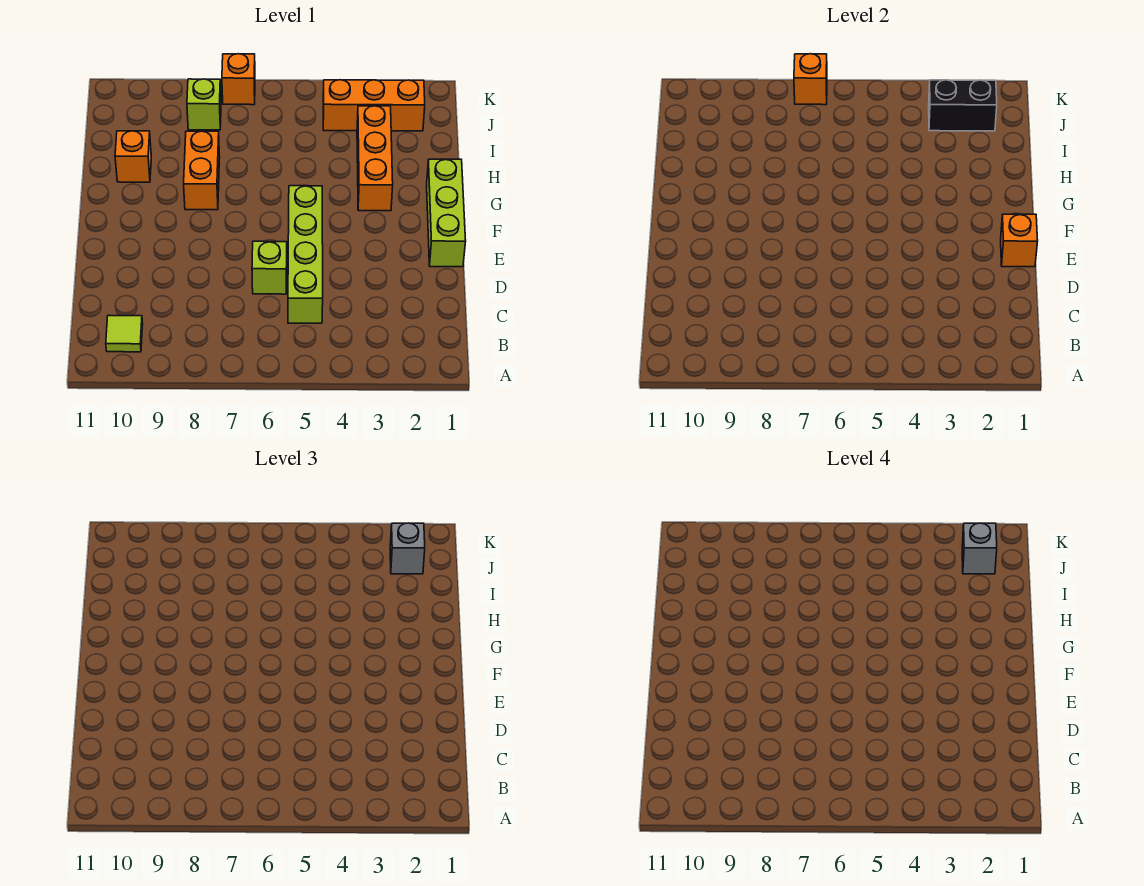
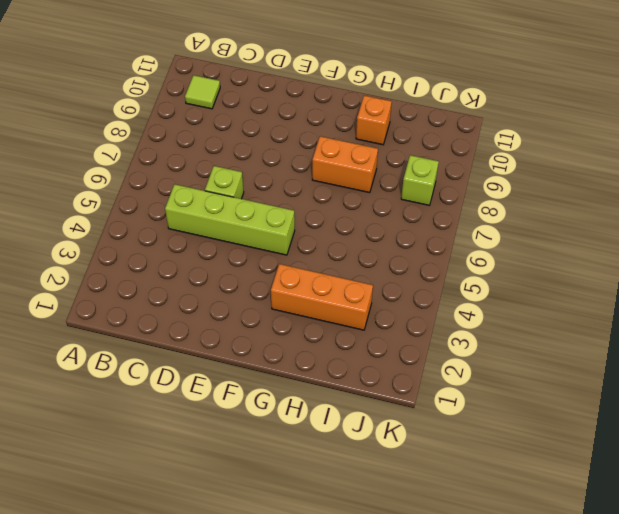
none -> lime 1x3 brick [427,159,466,267]
none -> orange 1x3 brick [323,80,425,131]
none -> orange 1x1 brick [222,54,255,105]

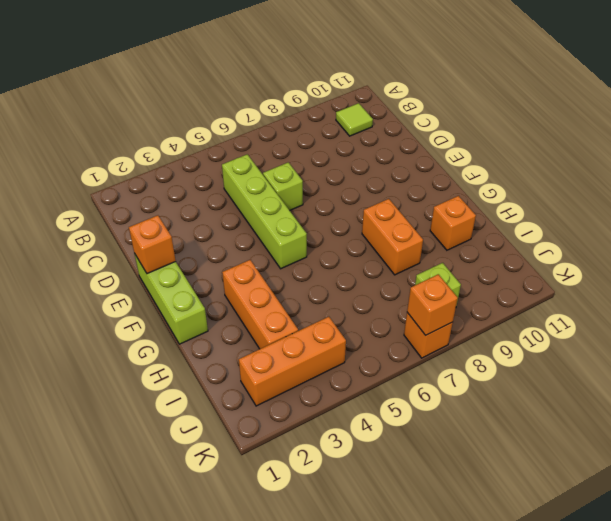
none -> black 1x2 brick [929,80,997,131]
none -> grey 1x1 brick [390,523,425,574]
none -> grey 1x1 brick [962,523,997,574]

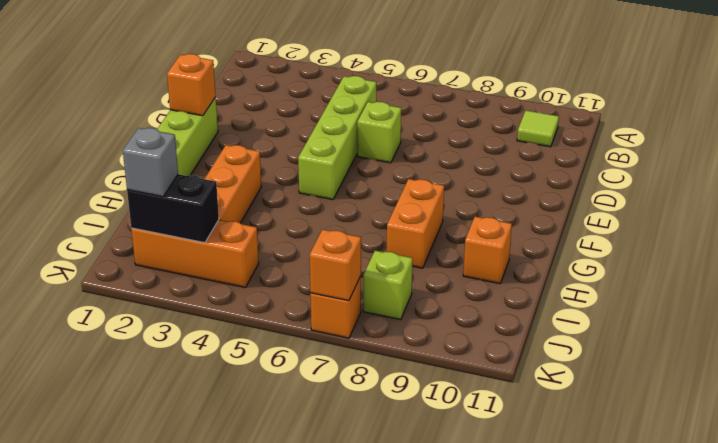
none -> grey 1x1 brick [962,523,997,574]

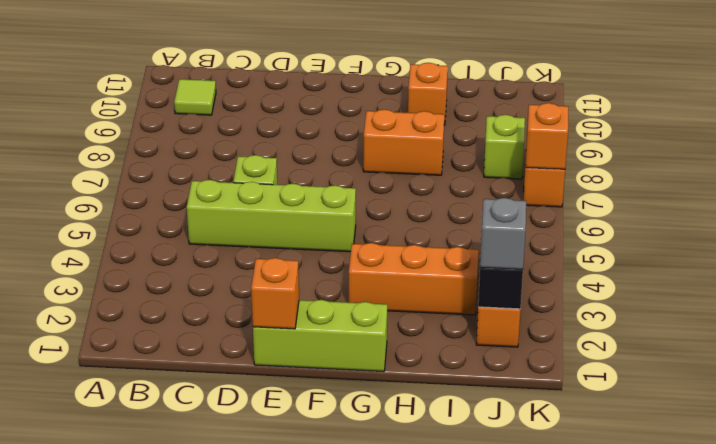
none -> grey 1x1 brick [962,523,997,574]

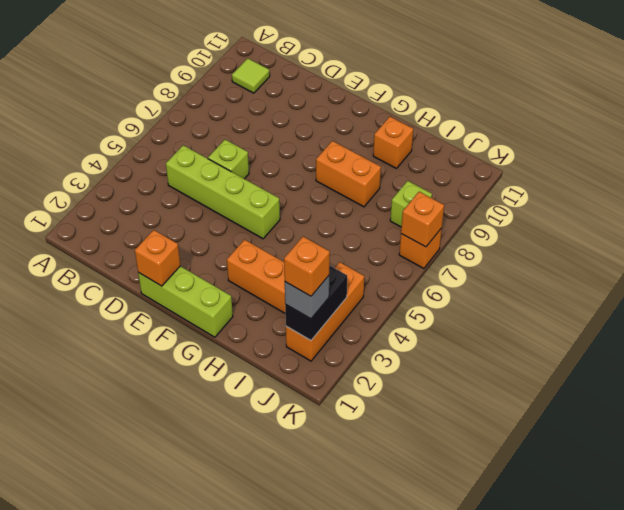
orange 1x1 brick [284,237,330,296] -> grey 1x1 brick [962,523,997,574]

